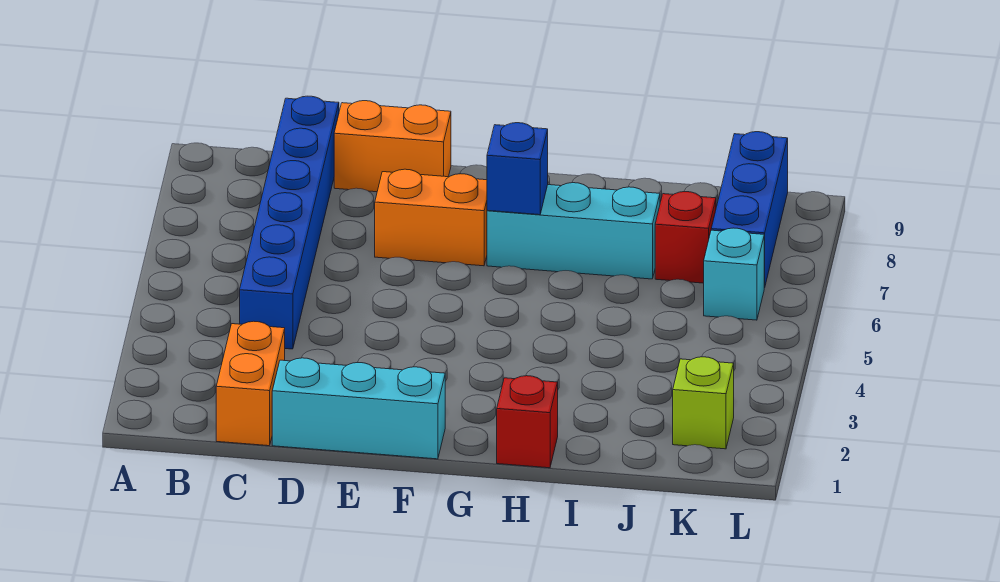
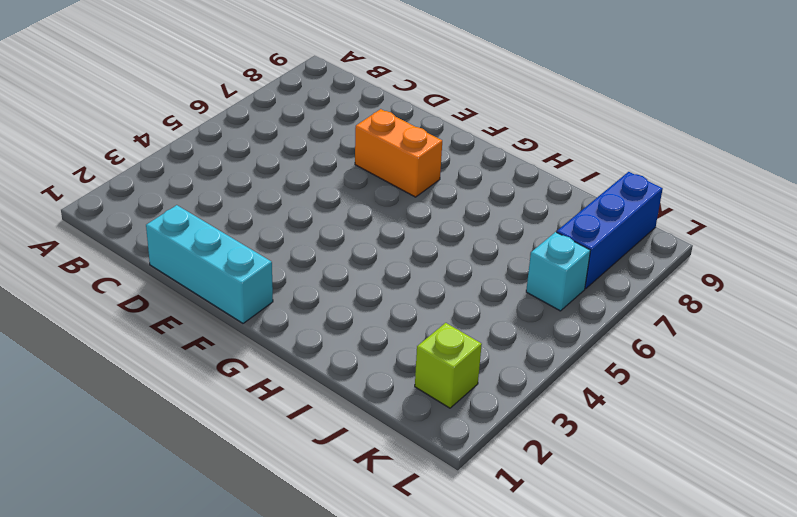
none -> orange 1x2 brick [216,321,285,446]
none -> blue 1x6 brick [240,96,339,349]
none -> orange 1x2 brick [334,101,451,192]

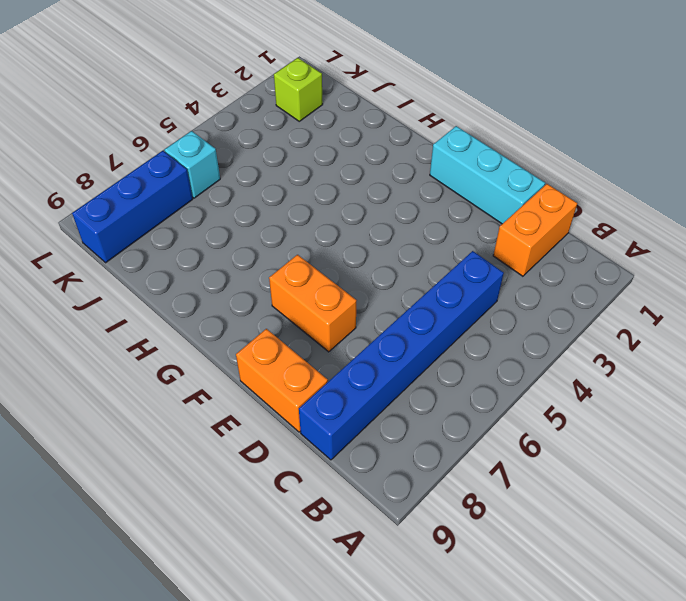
none -> cyan 1x3 brick [487,183,660,279]
none -> red 1x1 brick [497,376,558,468]
none -> red 1x1 brick [655,192,716,283]

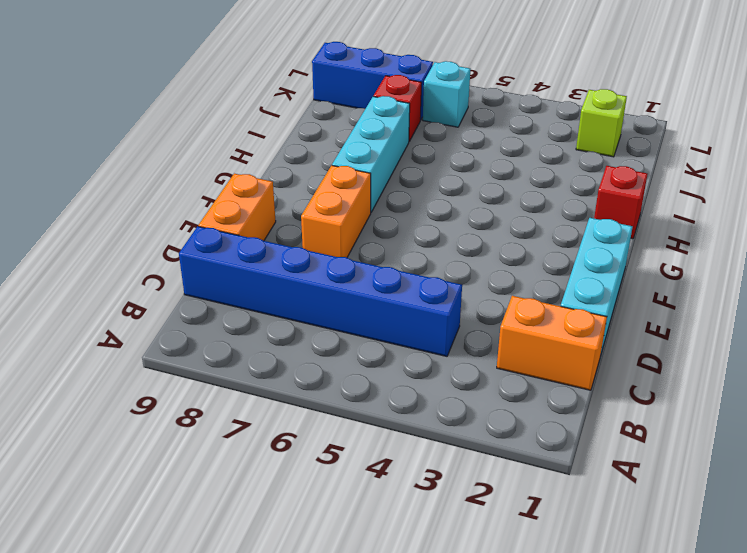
none -> blue 1x1 brick [487,123,548,215]

